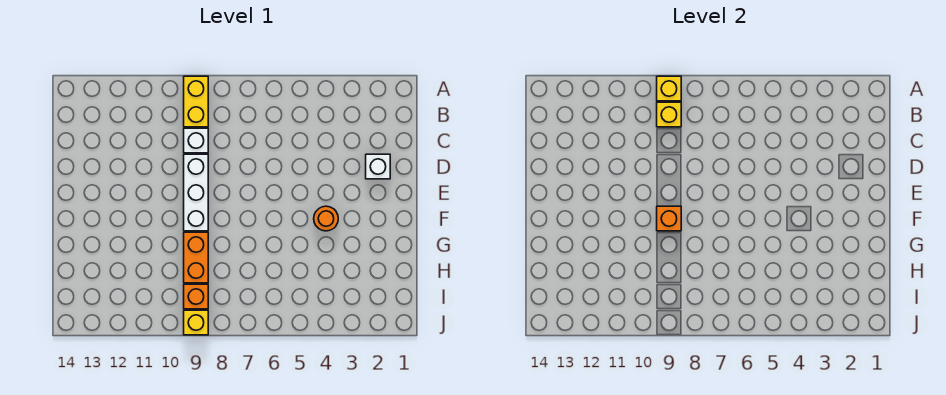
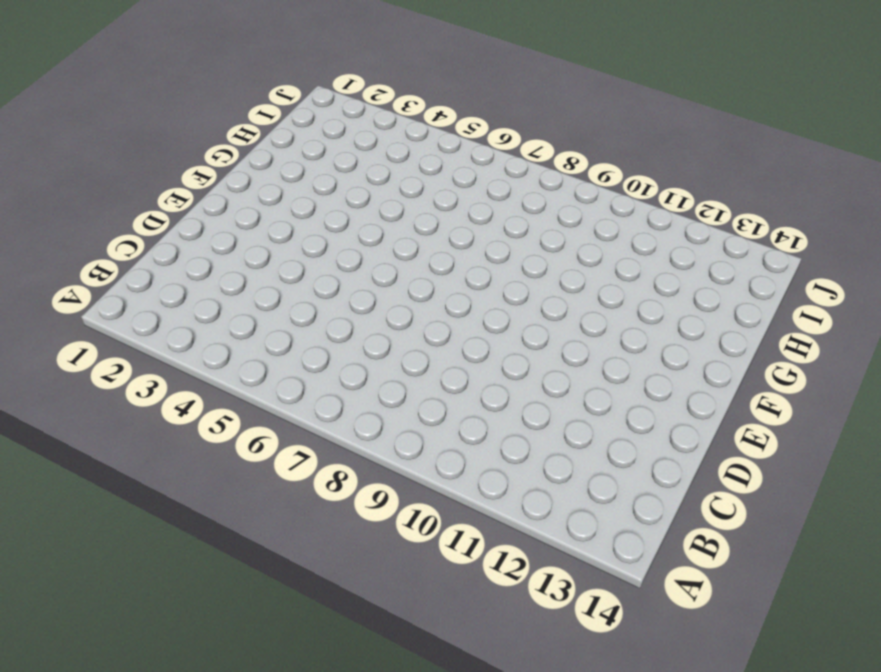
none -> yellow 1x2 brick [184,76,208,127]
none -> white 1x1 brick [184,128,208,153]

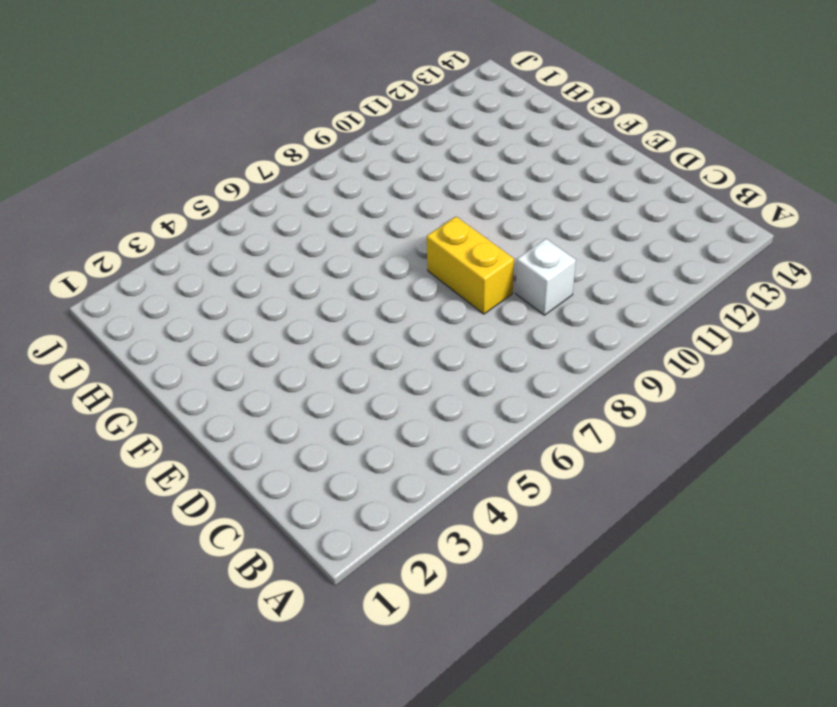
yellow 1x2 brick [427,217,514,314] -> yellow 1x2 brick moved to [184,76,208,127]
none -> white 1x1 brick [366,154,390,179]
none -> white 1x3 brick [184,154,208,231]

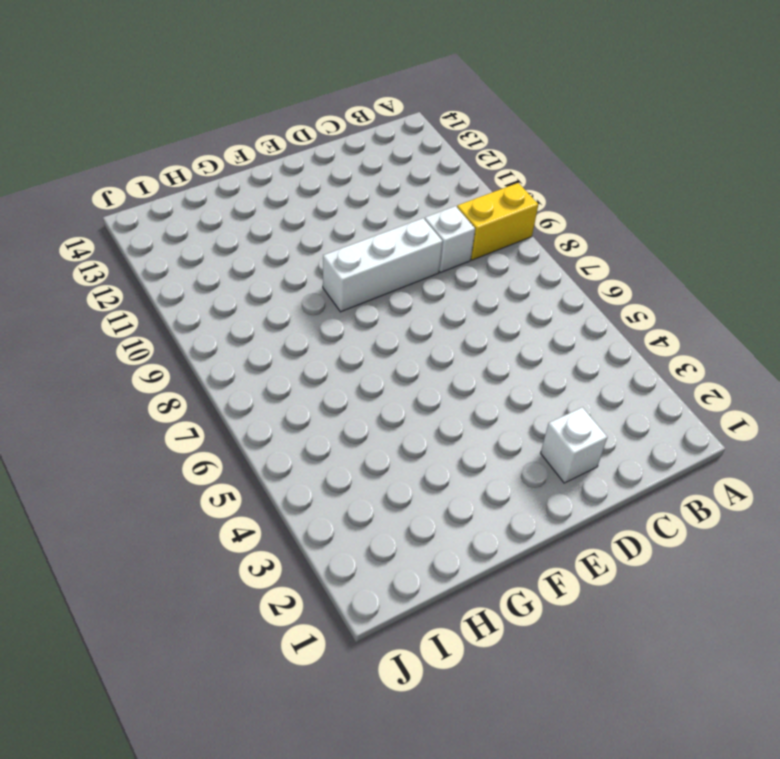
none -> orange 1x1 round brick [314,206,338,231]
none -> orange 1x2 brick [184,232,208,283]

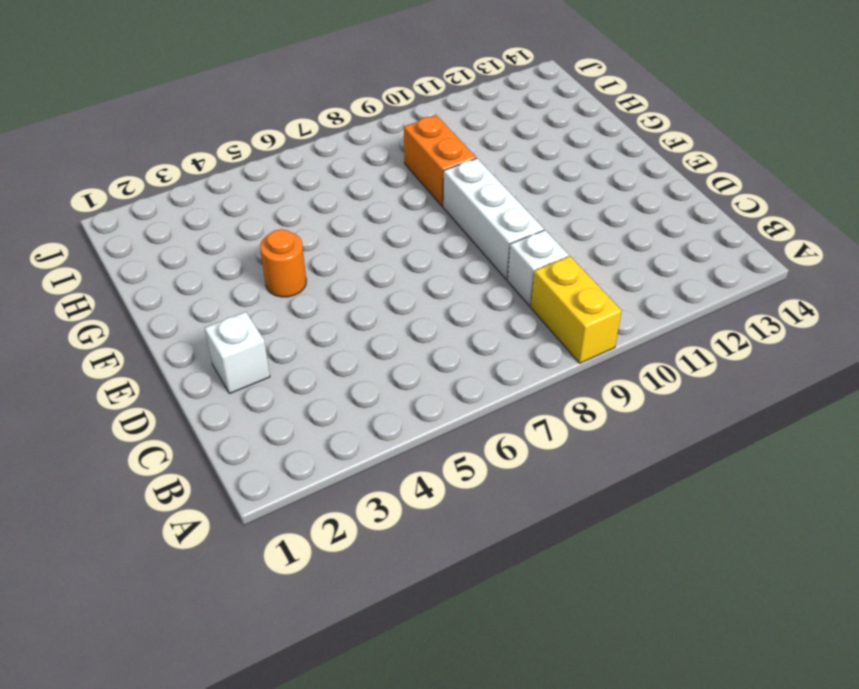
none -> orange 1x1 brick [184,284,208,309]
none -> yellow 1x1 brick [184,310,208,335]

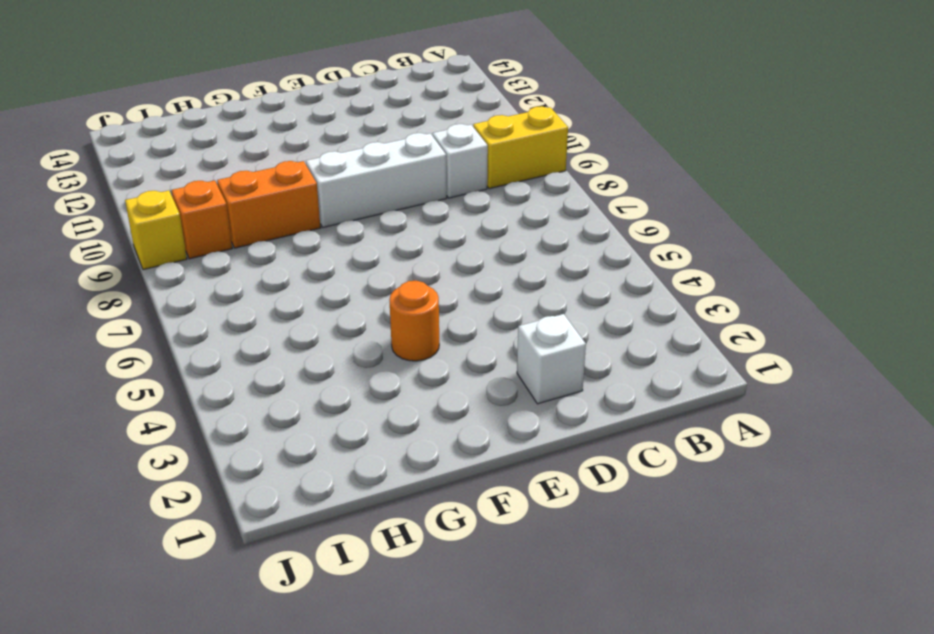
none -> yellow 1x1 brick [657,76,681,101]
none -> yellow 1x1 brick [657,102,681,127]

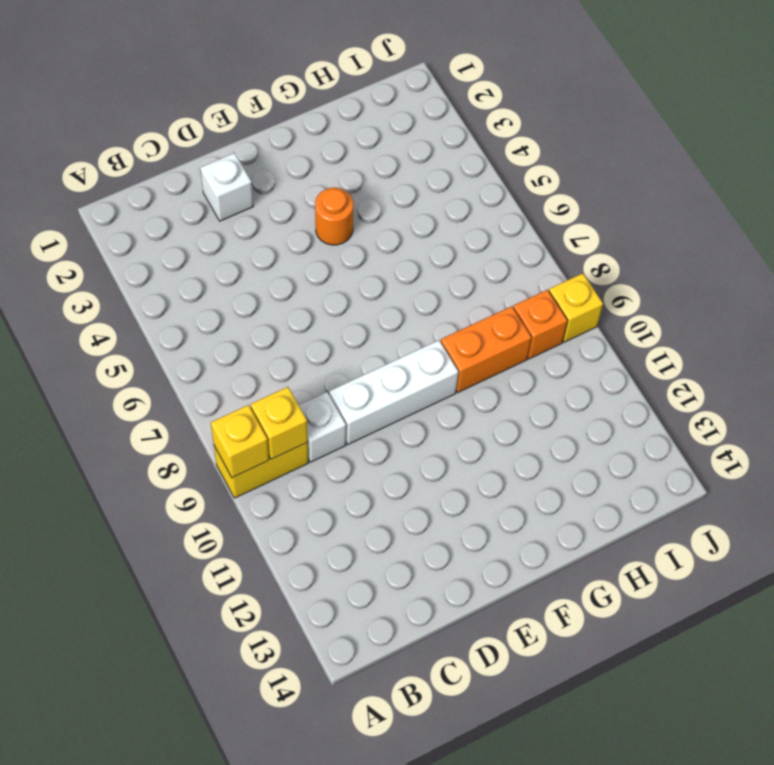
none -> orange 1x1 brick [657,206,681,231]

